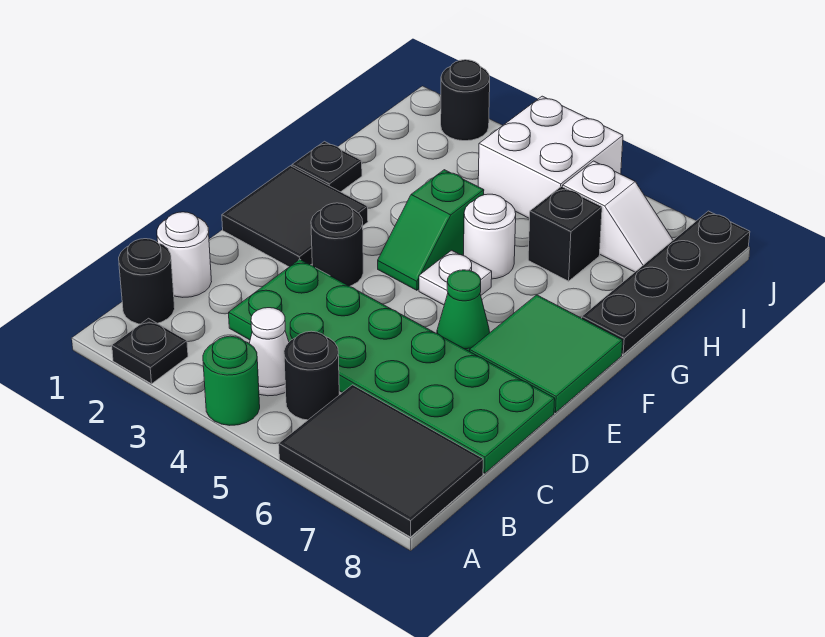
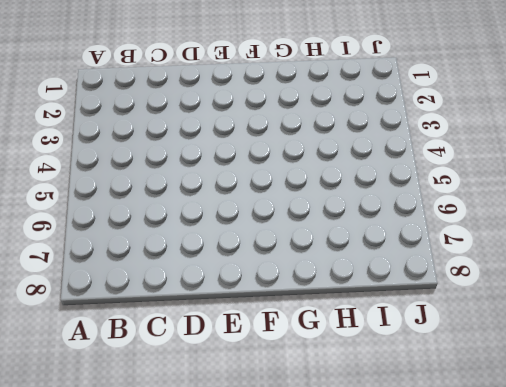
none -> black 1x1 plate [112,318,188,384]
none -> green 1x1 round brick [203,336,260,425]
none -> black 2x3 tile [279,385,483,537]

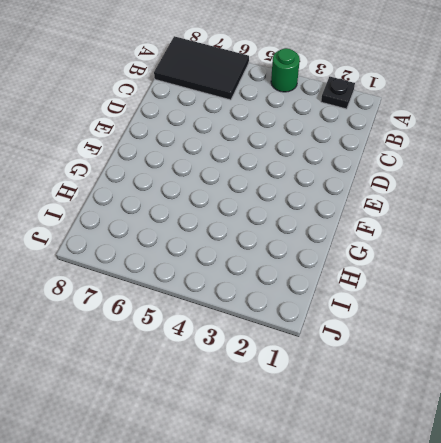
none -> black 1x1 round brick [119,239,175,324]
none -> white 1x1 cone [249,308,289,396]
none -> black 1x1 round brick [284,331,339,420]

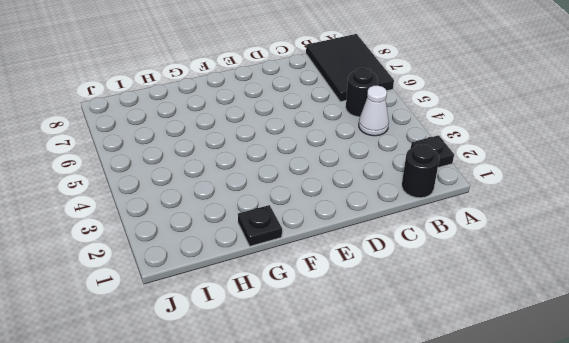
none -> green 1x1 round brick [203,336,260,425]
none -> white 1x1 round brick [157,212,212,297]
none -> green 2x6 plate [229,259,555,473]

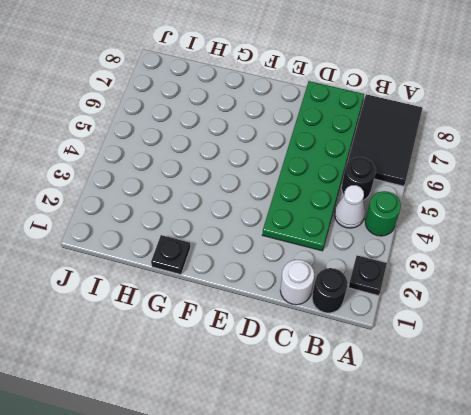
none -> black 2x2 tile [222,166,368,267]
none -> black 1x1 round brick [311,203,363,286]
none -> green 1x1 cone [437,270,490,351]

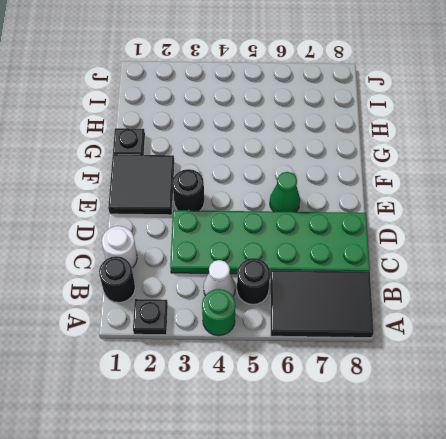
none -> green 2x2 tile [470,295,623,413]
none -> green 1x2 slope [378,170,484,290]
none -> white 1x1 plate [419,250,492,305]

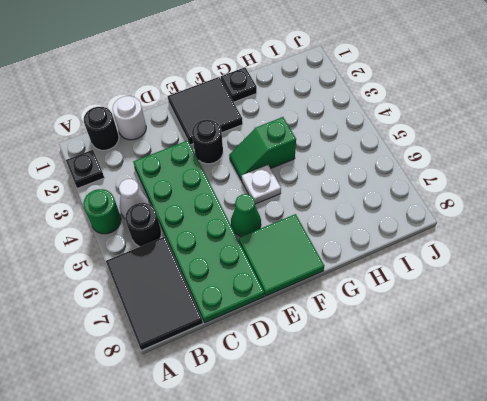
none -> white 1x1 round brick [464,194,516,279]
none -> black 1x4 plate [582,211,750,354]
none -> black 1x1 brick [528,186,602,281]

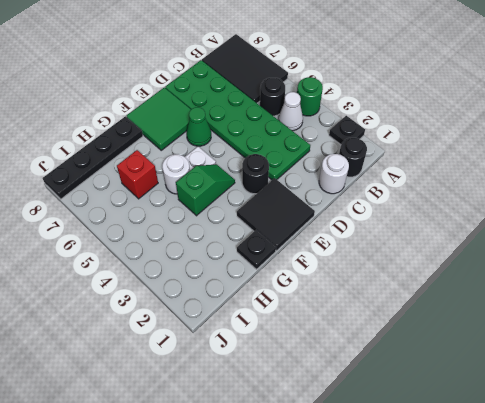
red 1x1 brick [117,150,158,199] -> black 1x1 brick [528,186,602,281]
none -> white 2x2 brick [478,96,623,219]
none -> white 1x2 slope [563,161,673,272]
none -> black 1x1 round brick [441,60,490,141]

